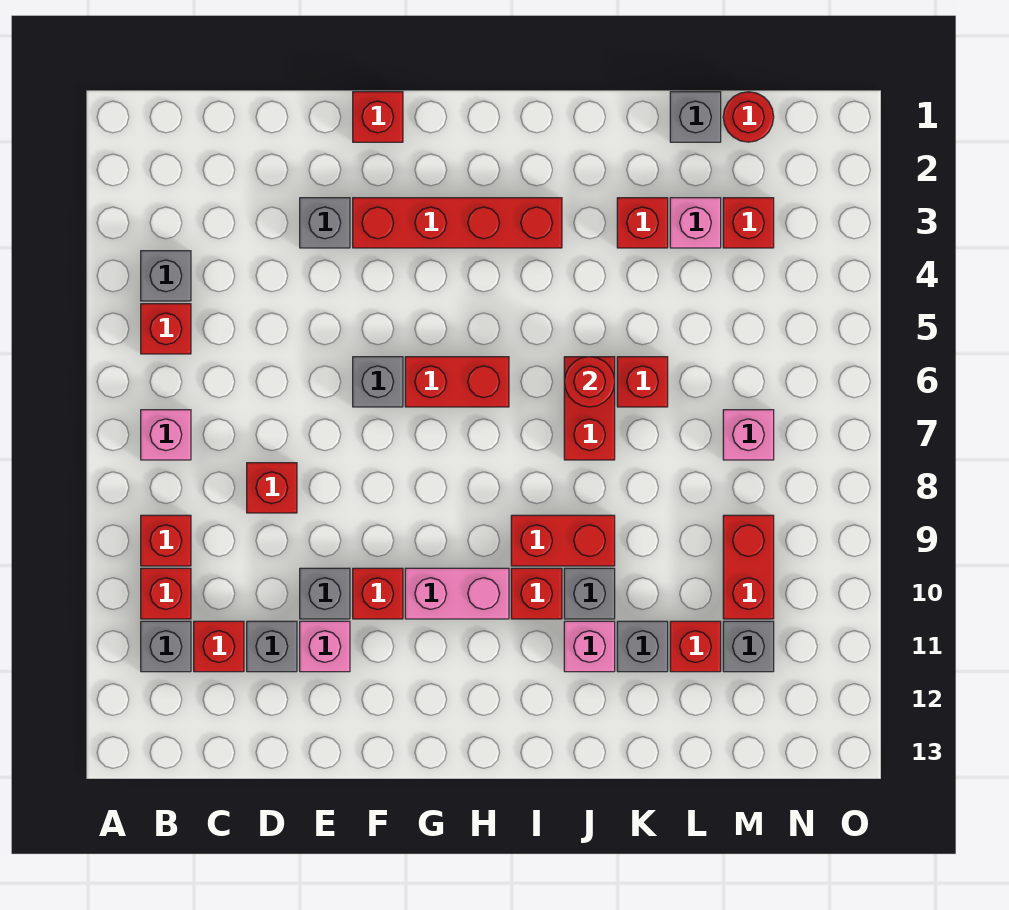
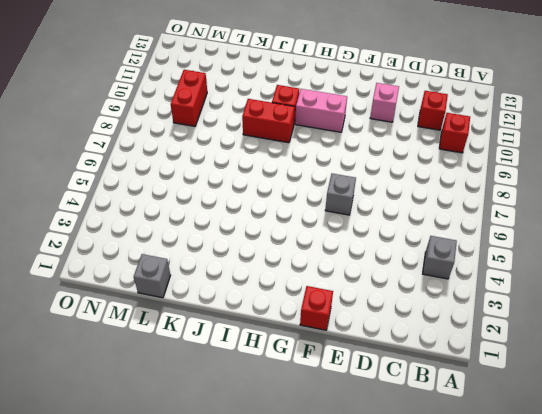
none -> red 1x1 brick [141,304,191,354]
none -> pink 1x1 brick [141,410,191,460]
none -> red 1x1 brick [141,515,191,566]
none -> grey 1x1 brick [141,621,191,672]

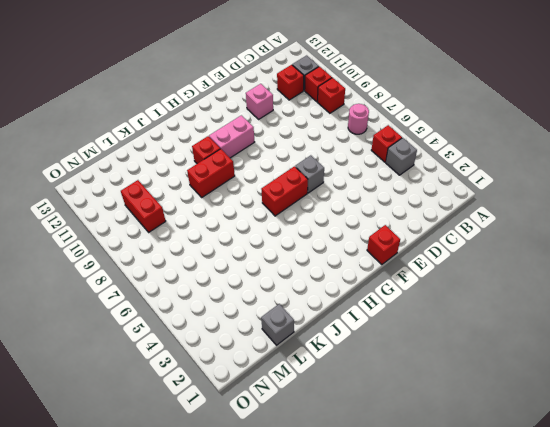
pink 1x1 round brick [348,104,369,134] -> pink 1x1 brick [141,410,191,460]
none -> red 1x1 brick [247,463,297,513]
none -> grey 1x1 brick [247,621,297,672]
none -> grey 1x1 brick [300,198,350,248]
none -> grey 1x1 brick [300,568,350,619]

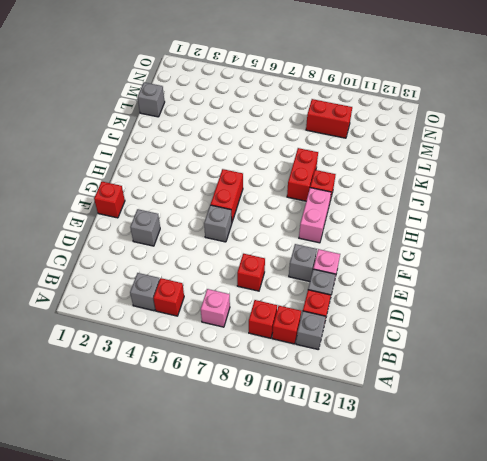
none -> red 1x4 brick [353,198,562,248]
none -> red 1x1 brick [353,568,403,619]
none -> red 1x2 brick [564,357,615,460]
none -> grey 1x1 brick [564,568,615,619]

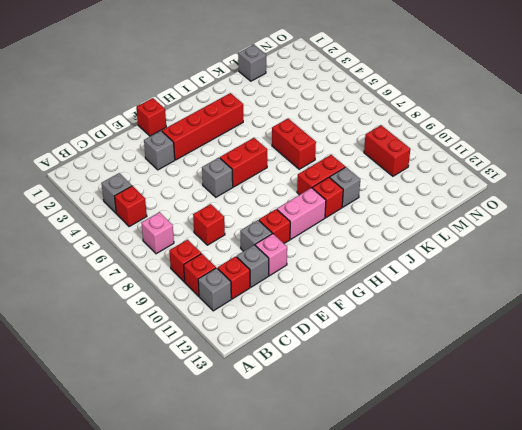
none -> pink 1x1 brick [564,621,615,672]
none -> red 1x1 brick [617,198,668,248]
none -> red 1x1 brick [617,357,668,407]
none -> grey 1x1 brick [617,621,668,672]

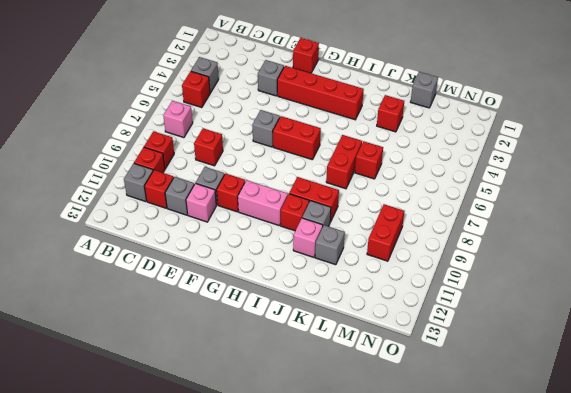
none -> pink 1x1 brick [670,198,721,248]
none -> red 1x1 brick [670,621,721,672]
none -> red 1x1 round brick [723,92,774,142]
none -> red 1x1 brick [723,198,774,248]

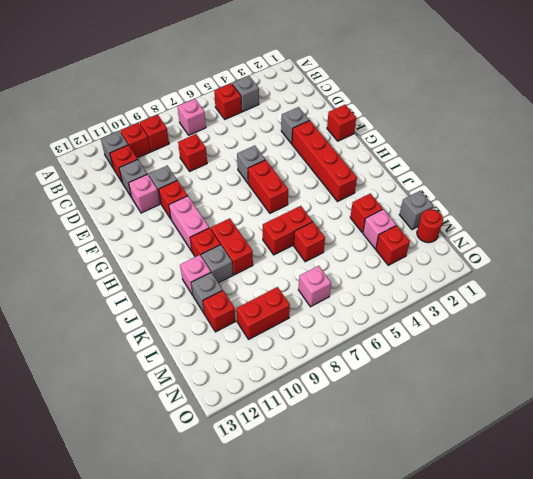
none -> grey 1x1 brick [723,621,774,672]
none -> red 1x1 round brick [564,357,615,407]

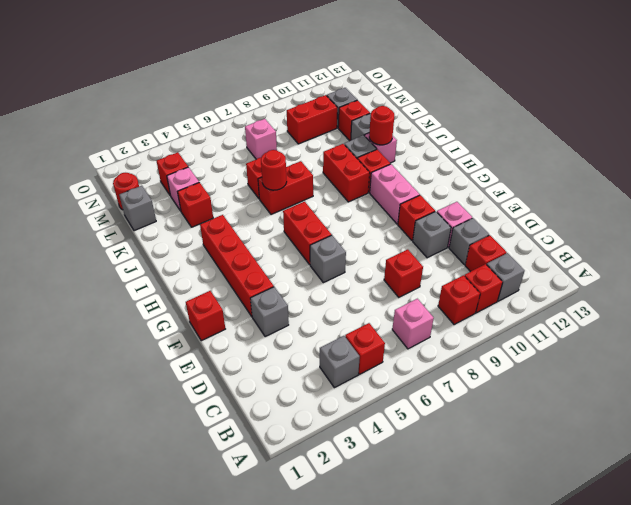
red 1x1 round brick [369,106,394,145] -> none

